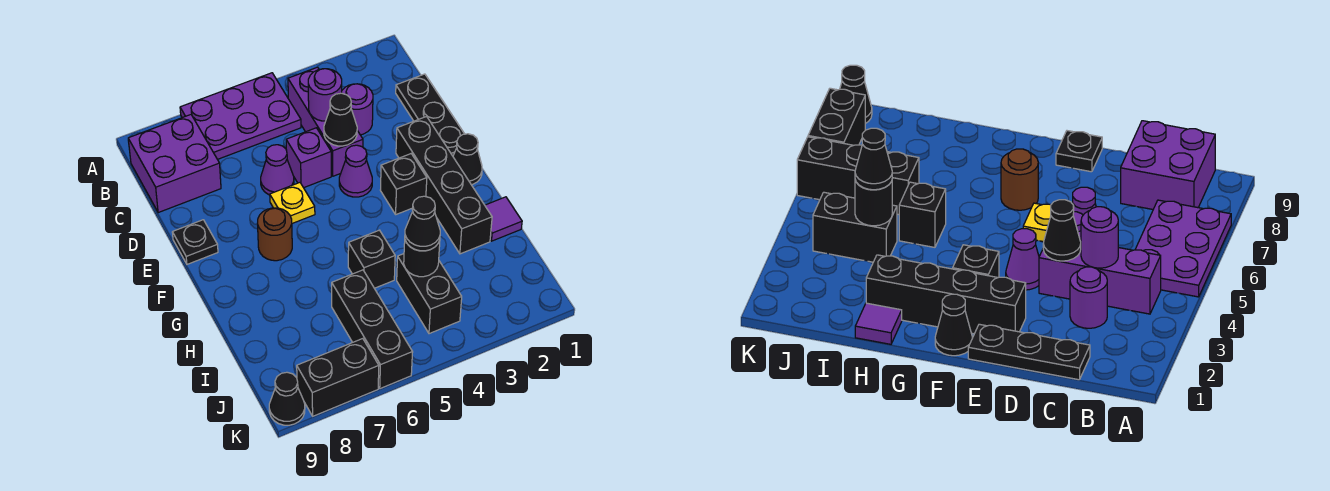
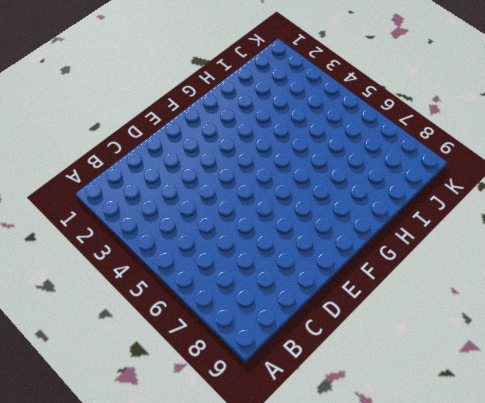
none -> purple 2x3 plate [180,73,301,159]
none -> purple 1x3 brick [288,67,363,176]
none -> purple 2x2 brick [128,115,221,213]

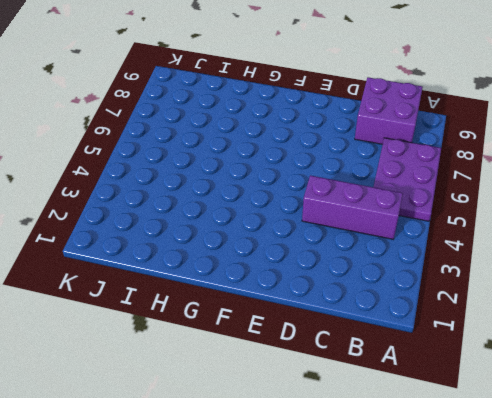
none -> black 1x3 plate [396,74,464,156]
none -> purple 1x1 round brick [342,84,373,135]
none -> purple 1x1 brick [286,128,331,188]

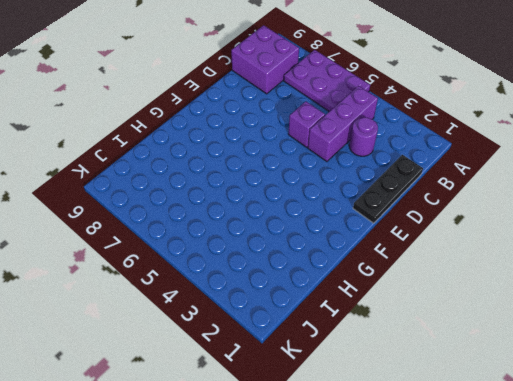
none -> purple 1x1 cone [261,145,294,195]
none -> black 1x4 brick [396,117,492,254]
none -> purple 1x1 cone [339,145,372,197]

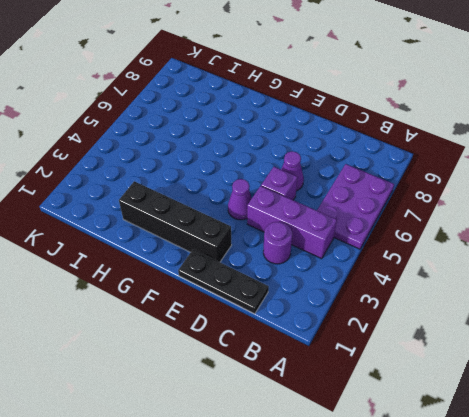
none -> purple 2x2 brick [128,115,221,213]
none -> yellow 1x1 plate [270,183,315,223]
none -> black 1x1 plate [172,220,218,264]

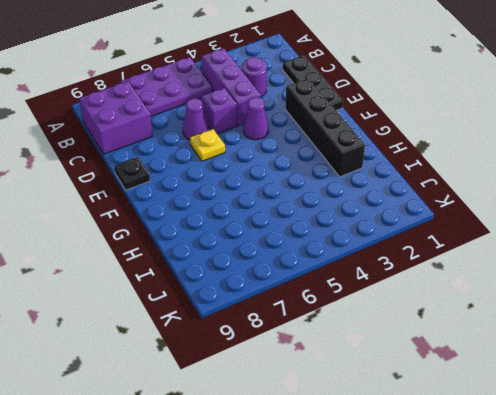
none -> black 1x1 cone [453,134,482,185]
none -> black 1x1 brick [380,154,427,214]
none -> brown 1x1 round brick [257,208,292,261]

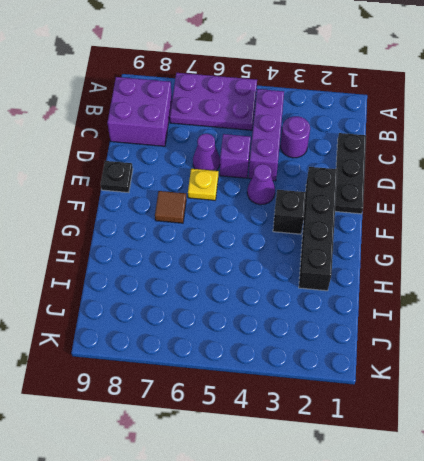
brown 1x1 tile [155,191,186,223] -> brown 1x1 round brick [257,208,292,261]
none -> black 1x1 cone [453,134,482,185]
none -> purple 1x1 tile [485,197,522,241]
none -> black 1x1 brick [348,230,395,288]

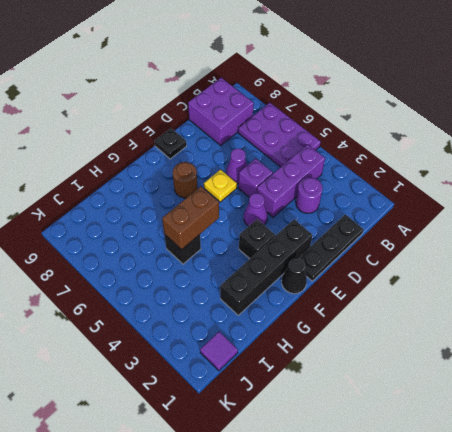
brown 1x2 brick [162,186,219,250] -> none
purple 1x1 tile [200,332,238,371] -> purple 1x1 tile moved to [485,197,522,241]
none -> black 1x2 brick [397,254,462,334]
none -> black 1x3 brick [332,270,413,389]
none -> black 1x2 brick [297,339,379,416]

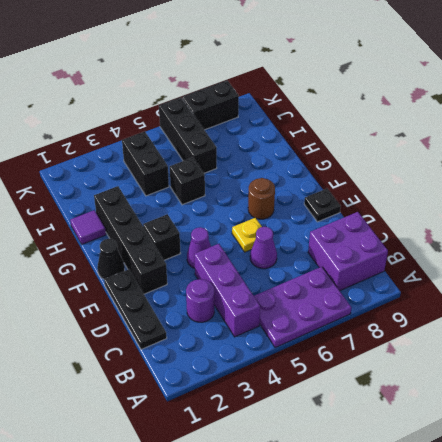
none -> purple 1x1 brick [286,128,331,188]
none -> black 1x1 cone [269,372,305,425]
none -> purple 1x1 round brick [308,69,342,121]

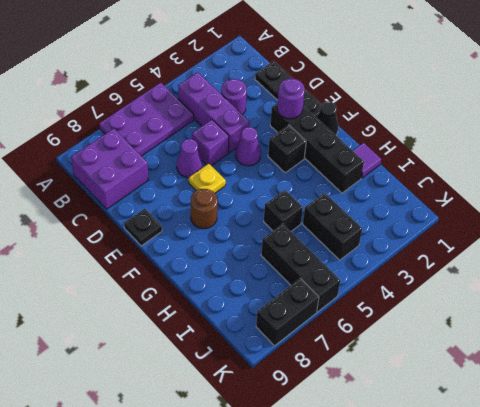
purple 1x1 round brick [277,78,305,119] -> purple 1x1 round brick moved to [308,69,342,121]
none -> black 1x1 cone [269,372,305,425]
none -> black 1x1 cone [324,93,357,146]
none -> black 1x1 round brick [404,240,440,277]

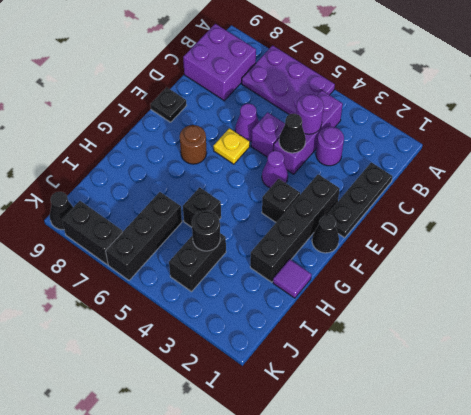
none -> black 1x1 cone [405,196,440,251]

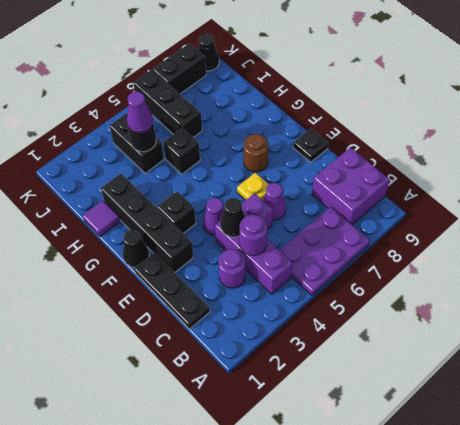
purple 1x1 cone [127,92,153,133] -> black 1x1 cone [405,196,440,251]

